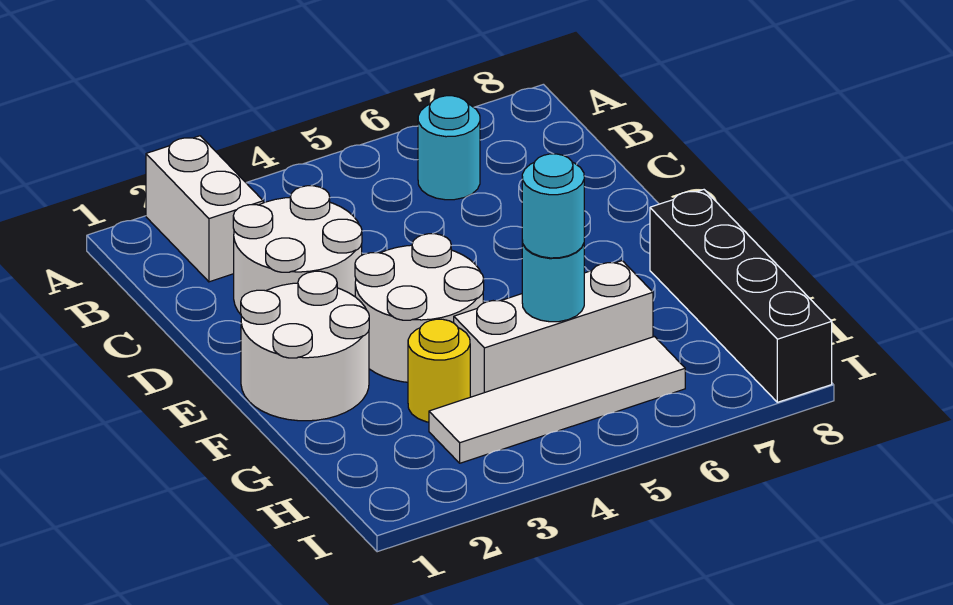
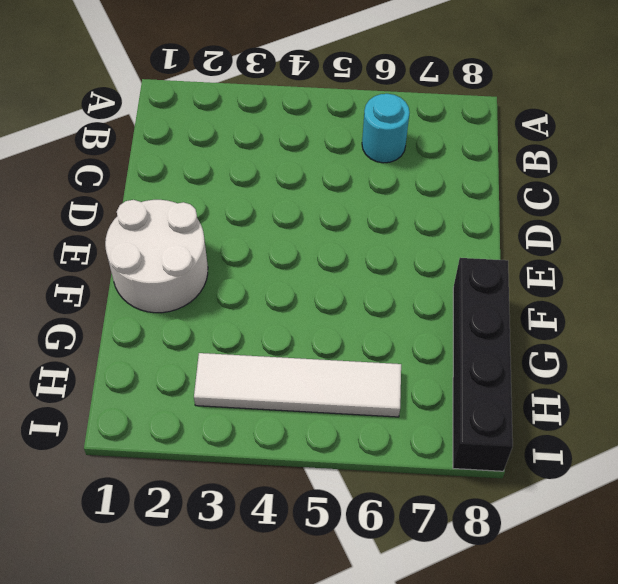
none -> white 1x2 brick [146,136,263,282]
none -> white 2x2 round brick [233,186,362,314]

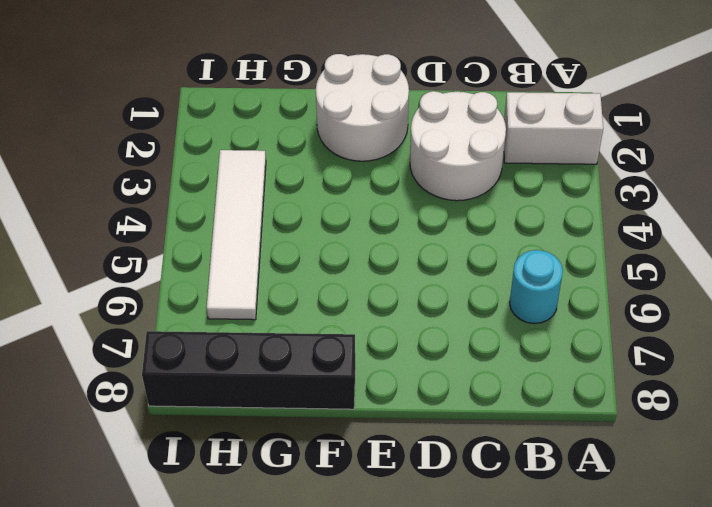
none -> white 2x2 round brick [355,234,484,382]
none -> yellow 1x1 round brick [408,319,470,422]

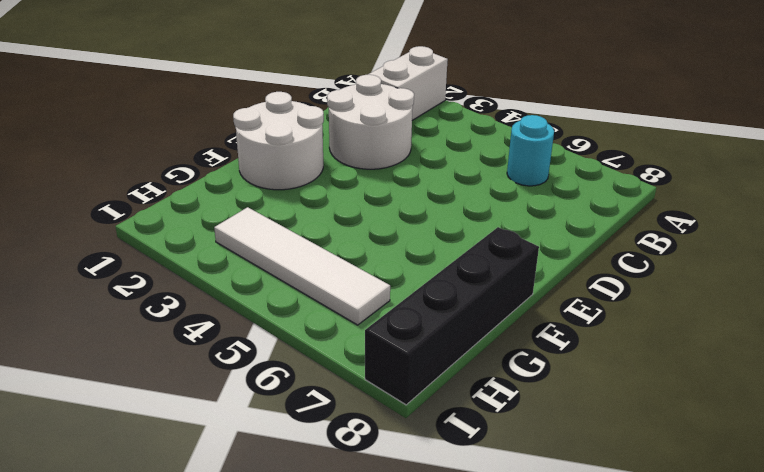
none -> white 2x2 round brick [355,234,484,382]
none -> yellow 1x1 round brick [408,319,470,422]

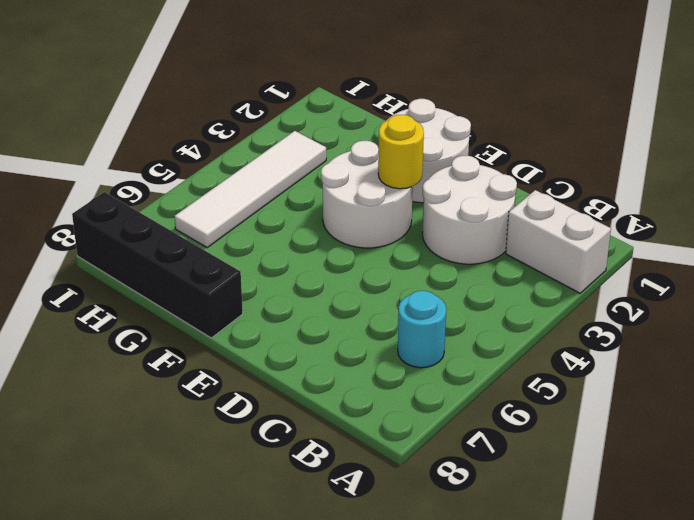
yellow 1x1 round brick [378,115,424,189] -> yellow 1x1 round brick moved to [408,319,470,422]
none -> white 1x3 brick [454,261,653,397]
none -> cyan 1x1 round brick [522,241,584,322]

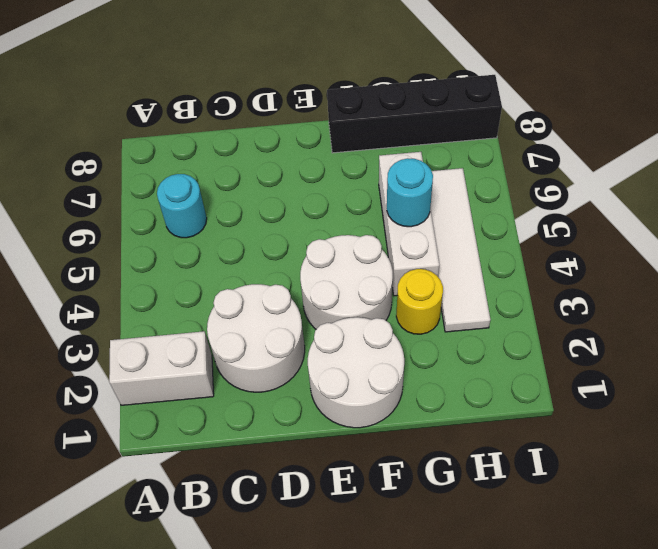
none -> cyan 1x1 round brick [522,154,584,258]

